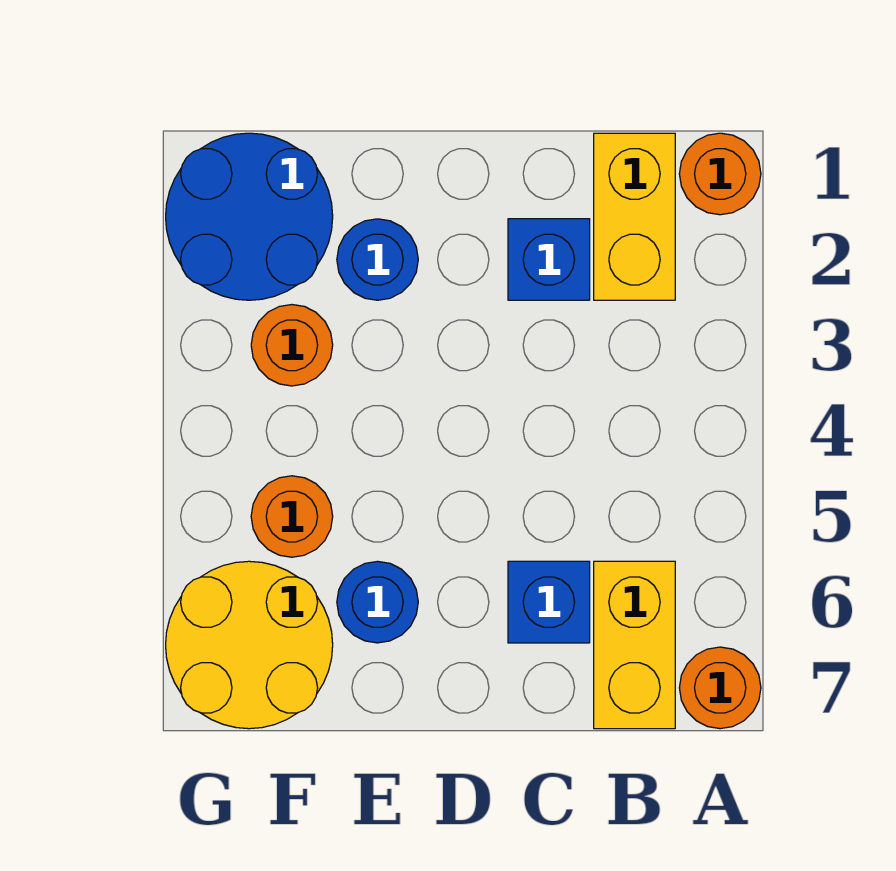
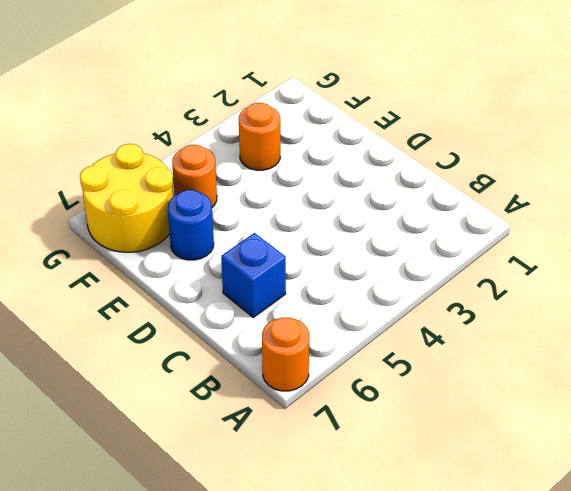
none -> orange 1x1 round brick [679,133,761,215]
none -> yellow 1x2 brick [594,133,675,300]
none -> yellow 1x2 brick [594,561,675,729]

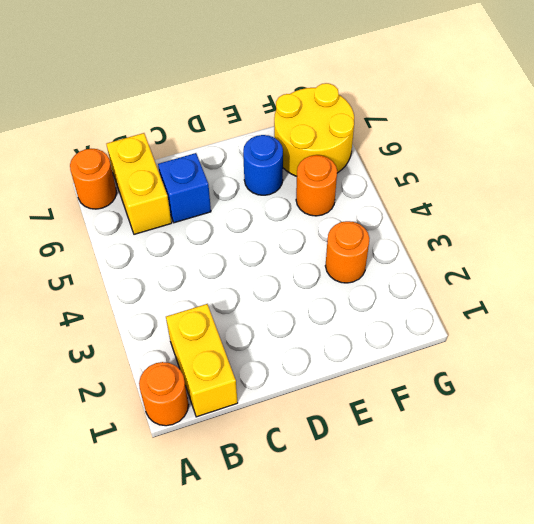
none -> blue 1x1 brick [508,219,590,300]
none -> blue 1x1 round brick [337,219,418,300]
none -> blue 2x2 round brick [166,133,333,300]

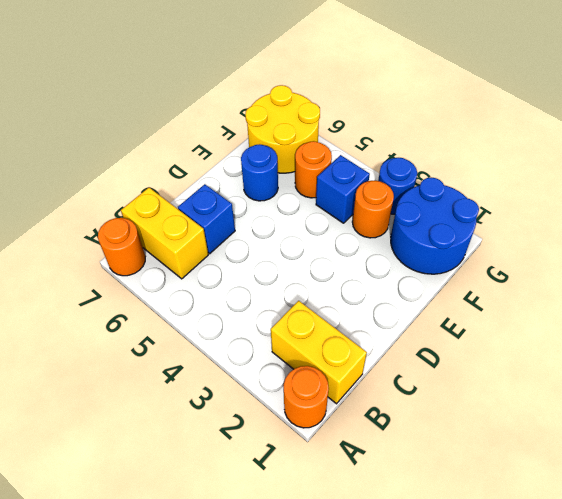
blue 1x1 brick [316,155,370,223] -> blue 1x1 brick moved to [508,219,590,300]
blue 1x1 round brick [378,158,417,214] -> blue 1x1 round brick moved to [337,219,418,300]

